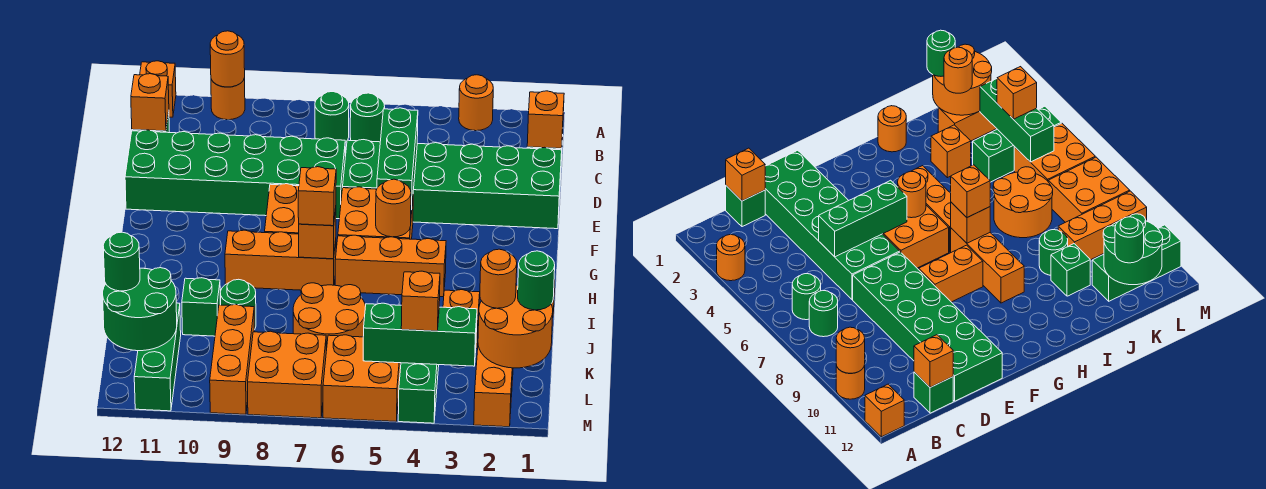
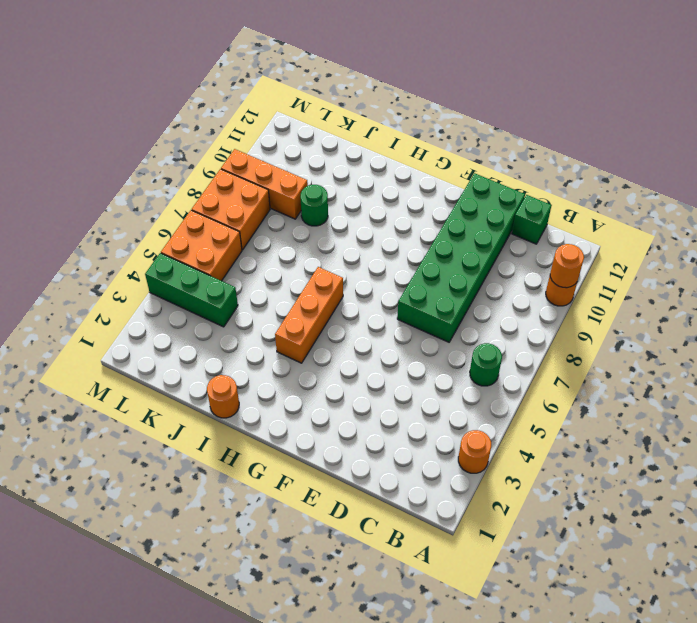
none -> orange 1x1 brick [140,61,176,117]
none -> green 1x1 round brick [315,92,349,143]
none -> green 1x1 brick [726,186,765,227]
none -> green 2x6 brick [343,140,562,229]

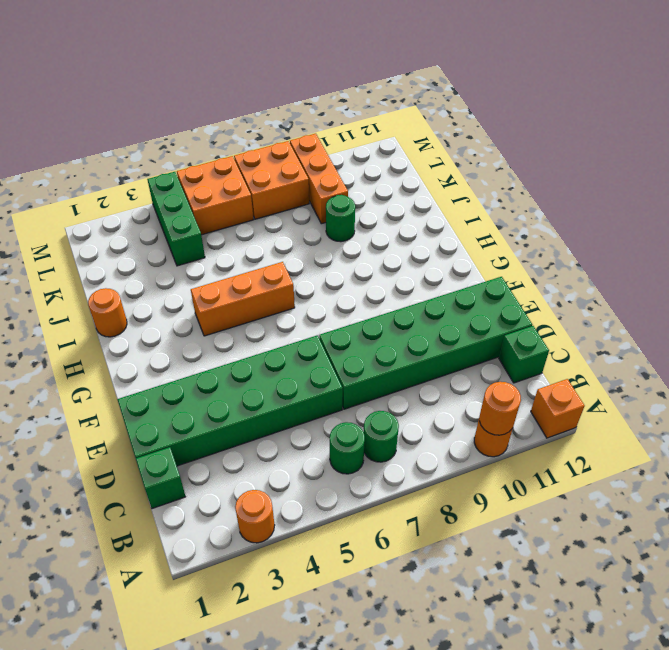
none -> orange 2x2 brick [338,187,413,239]
none -> orange 1x2 brick [265,184,299,234]
none -> orange 1x3 brick [225,230,336,290]
none -> orange 1x1 brick [443,290,480,348]

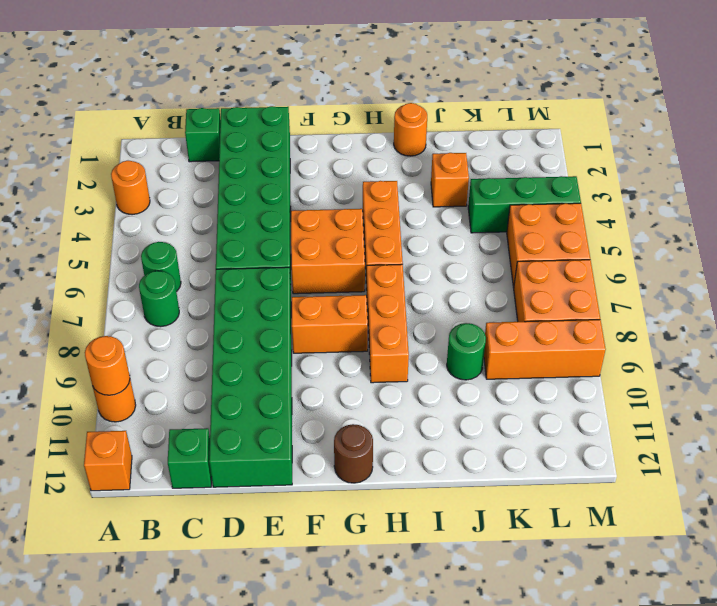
brown 1x1 round brick [334,424,373,483] -> none
none -> orange 2x2 round brick [293,283,366,351]
none -> green 1x1 brick [182,278,220,336]
none -> orange 1x3 brick [474,346,513,427]
none -> green 1x3 brick [134,303,181,411]

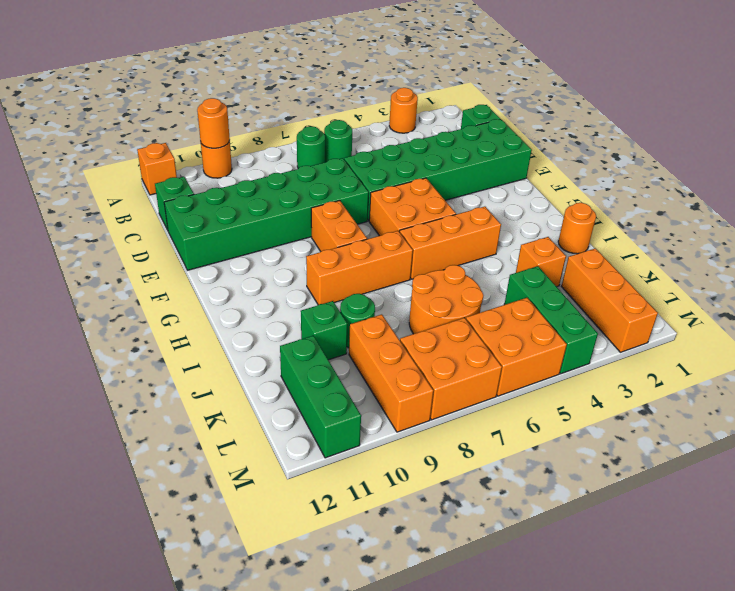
none -> orange 1x1 brick [527,91,564,148]
none -> orange 1x1 brick [131,74,169,131]
none -> green 1x3 brick [377,108,418,213]
none -> orange 1x1 round brick [376,179,411,237]

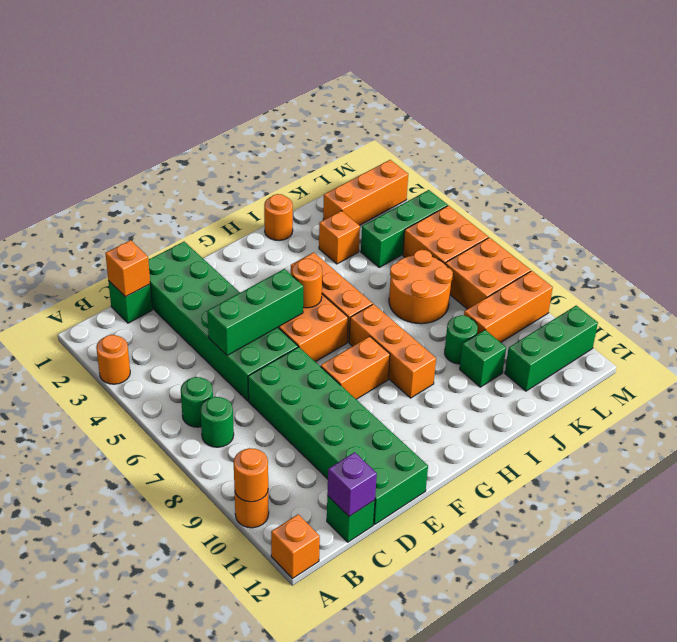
purple 1x1 brick [327,452,377,516] -> orange 1x1 brick [131,74,169,131]
none -> orange 1x1 brick [299,208,336,259]
none -> orange 2x2 round brick [478,285,553,368]
none -> green 2x2 round brick [103,268,177,351]
none -> green 1x3 brick [363,303,477,366]

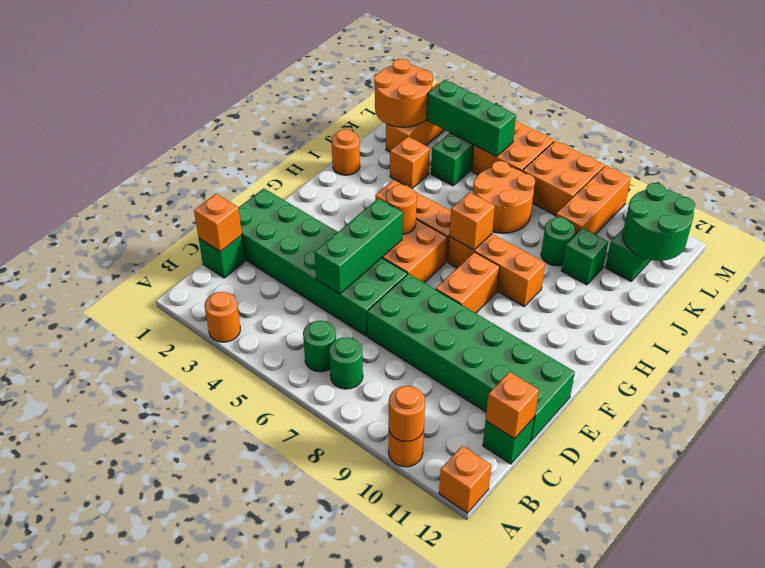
none -> orange 1x1 brick [298,167,336,226]
none -> green 1x1 round brick [518,251,555,310]
none -> orange 1x1 round brick [480,249,517,308]
none -> green 1x1 round brick [103,232,140,291]

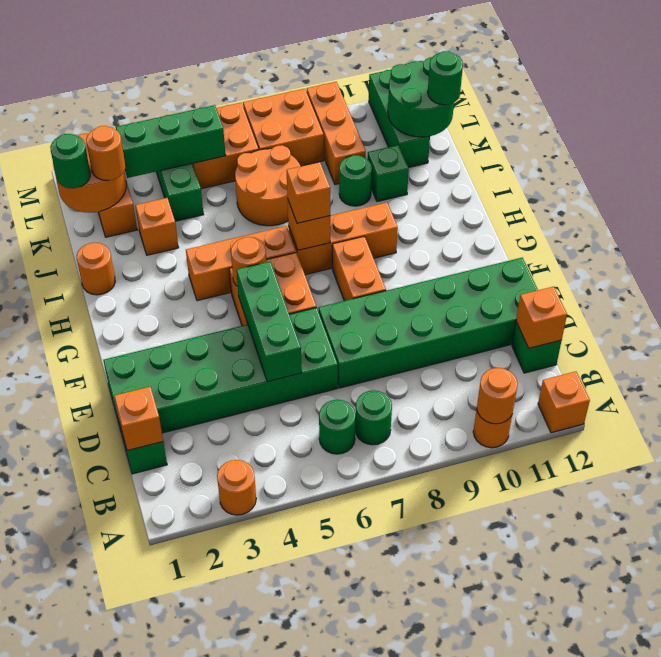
none -> orange 1x1 brick [401,271,440,331]

